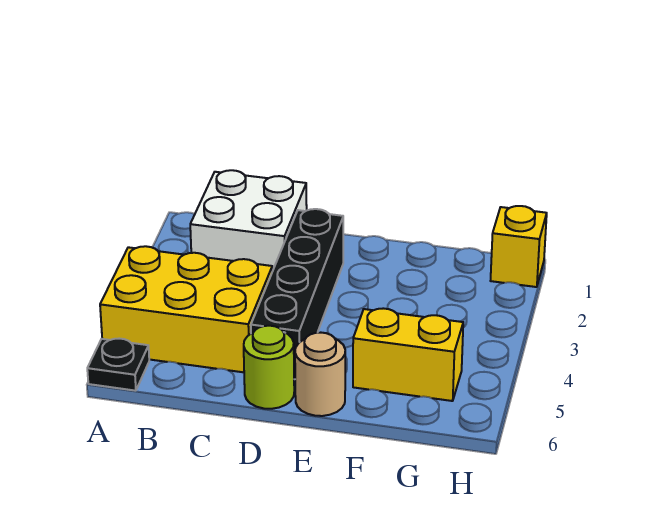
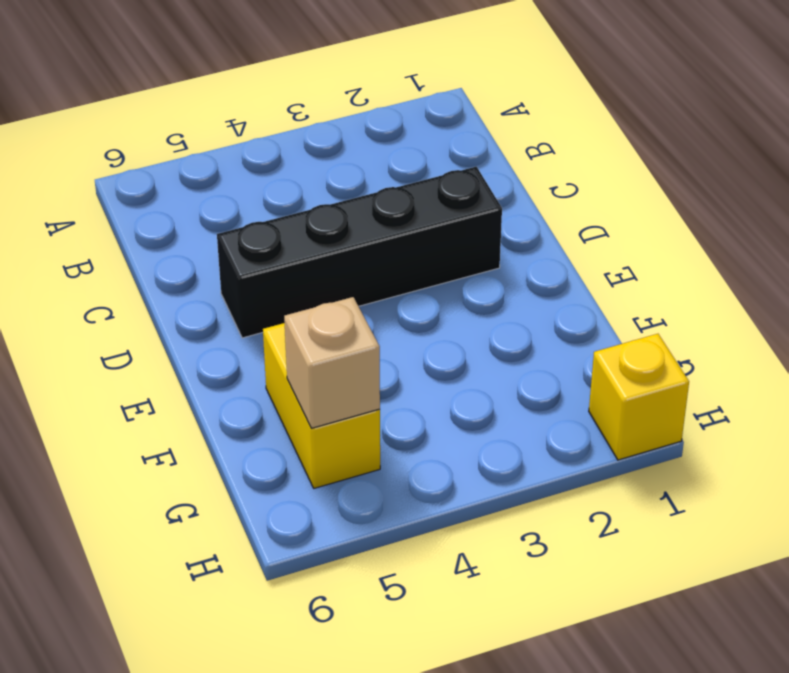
tan 1x1 brick [284,297,380,428] -> none
none -> yellow 2x3 brick [100,246,272,372]
none -> black 1x1 plate [87,339,149,391]

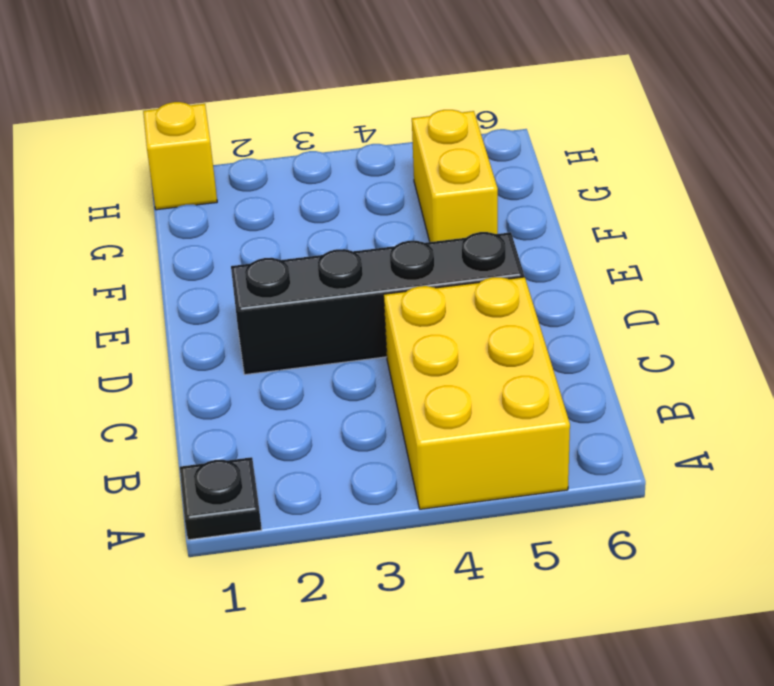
black 1x1 plate [180,457,262,540] -> black 1x1 plate moved to [87,339,149,391]
none -> white 2x2 brick [190,170,307,271]
none -> lime 1x1 round brick [244,326,294,409]

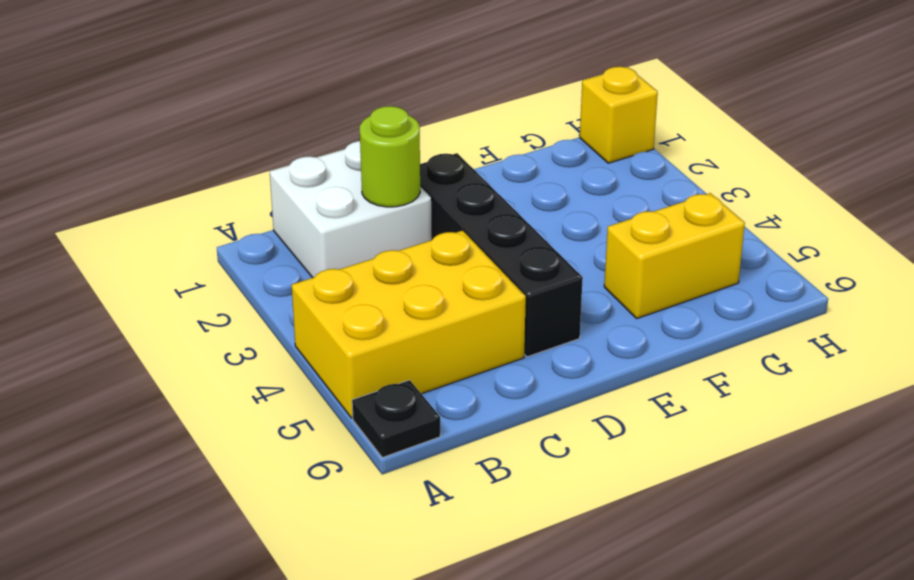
lime 1x1 round brick [360,106,420,207] -> lime 1x1 round brick moved to [244,326,294,409]
none -> tan 1x1 round brick [295,333,345,416]

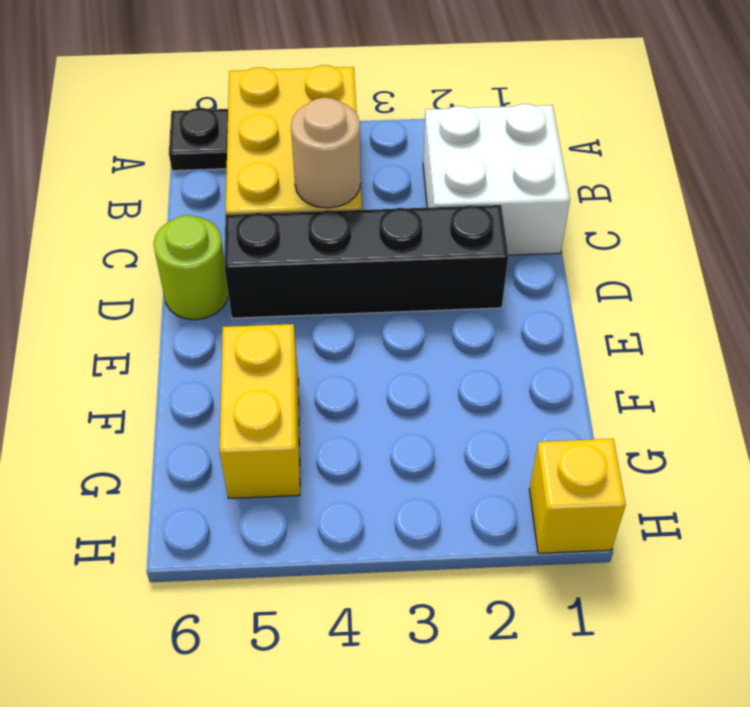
tan 1x1 round brick [291,98,361,208] -> tan 1x1 round brick moved to [295,333,345,416]

